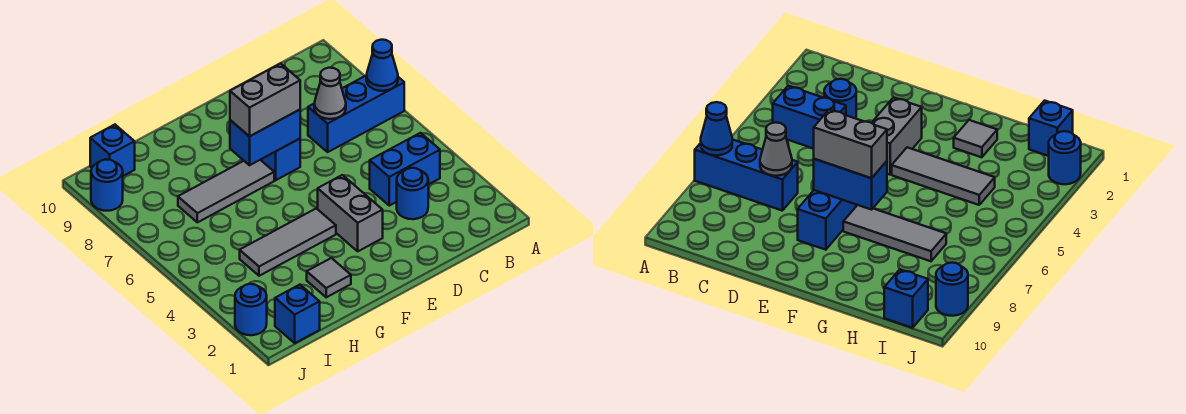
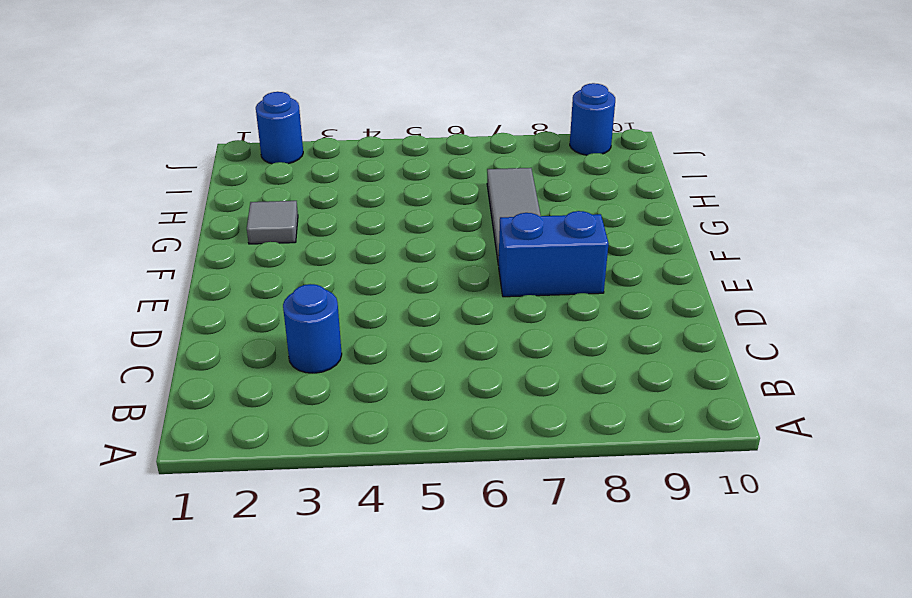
none -> blue 1x3 brick [308,75,404,152]
none -> blue 1x2 brick [370,133,440,206]
none -> grey 1x2 brick [318,175,383,251]

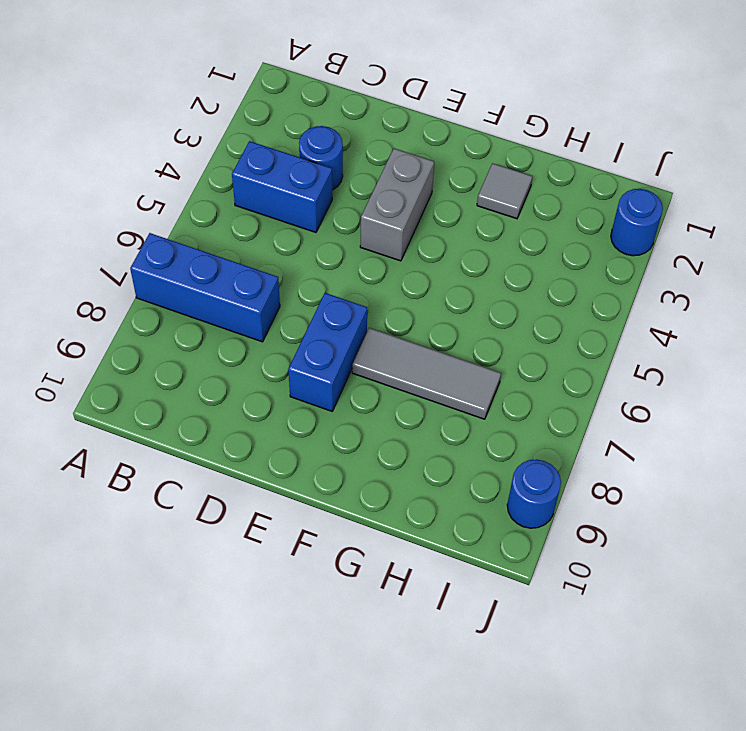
none -> grey 1x3 tile [240,208,336,276]
none -> blue 1x1 brick [275,285,320,343]
none -> blue 1x1 brick [90,125,135,176]

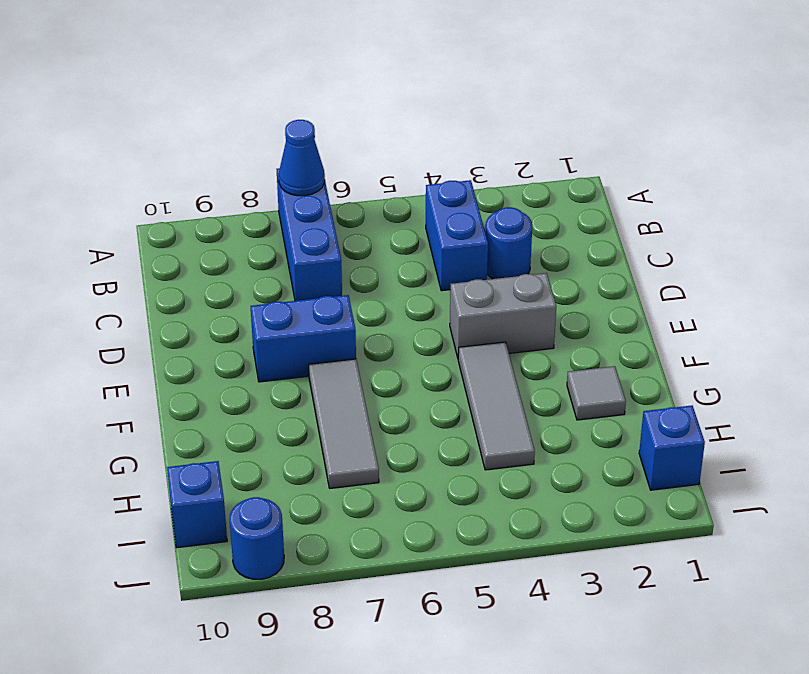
none -> blue 1x1 round brick [235,284,267,335]
none -> grey 1x1 cone [314,68,346,119]
none -> blue 1x2 brick [230,110,300,165]

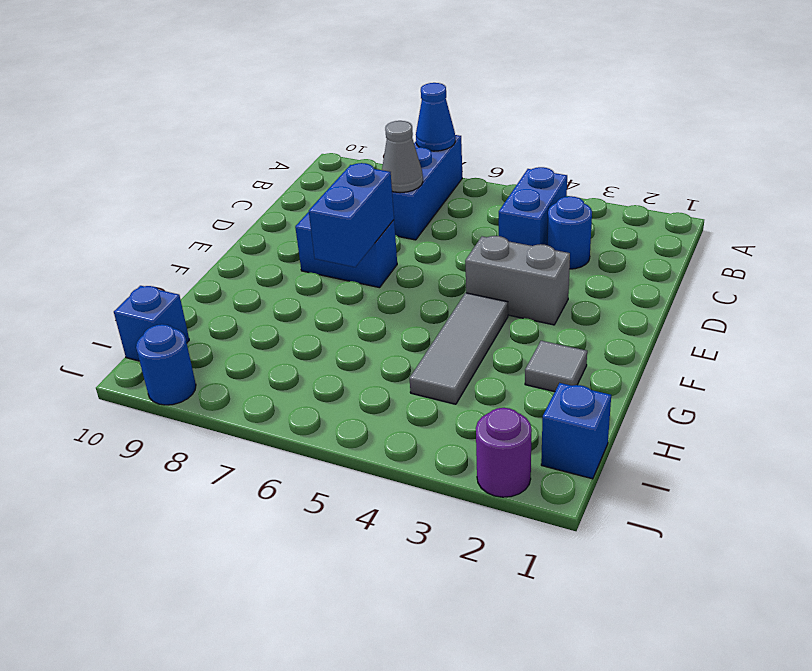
purple 1x1 round brick [476,408,532,497] -> blue 1x1 round brick [235,284,267,335]
none -> grey 1x3 tile [178,160,274,222]
none -> grey 1x2 brick [230,64,300,136]

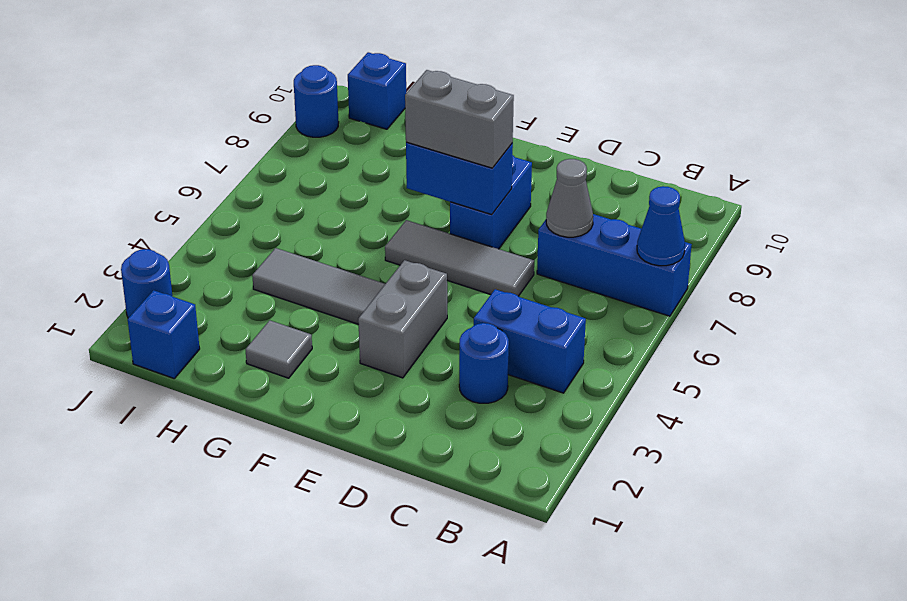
grey 1x3 tile [385,220,534,296] -> grey 1x3 tile moved to [178,160,274,222]

